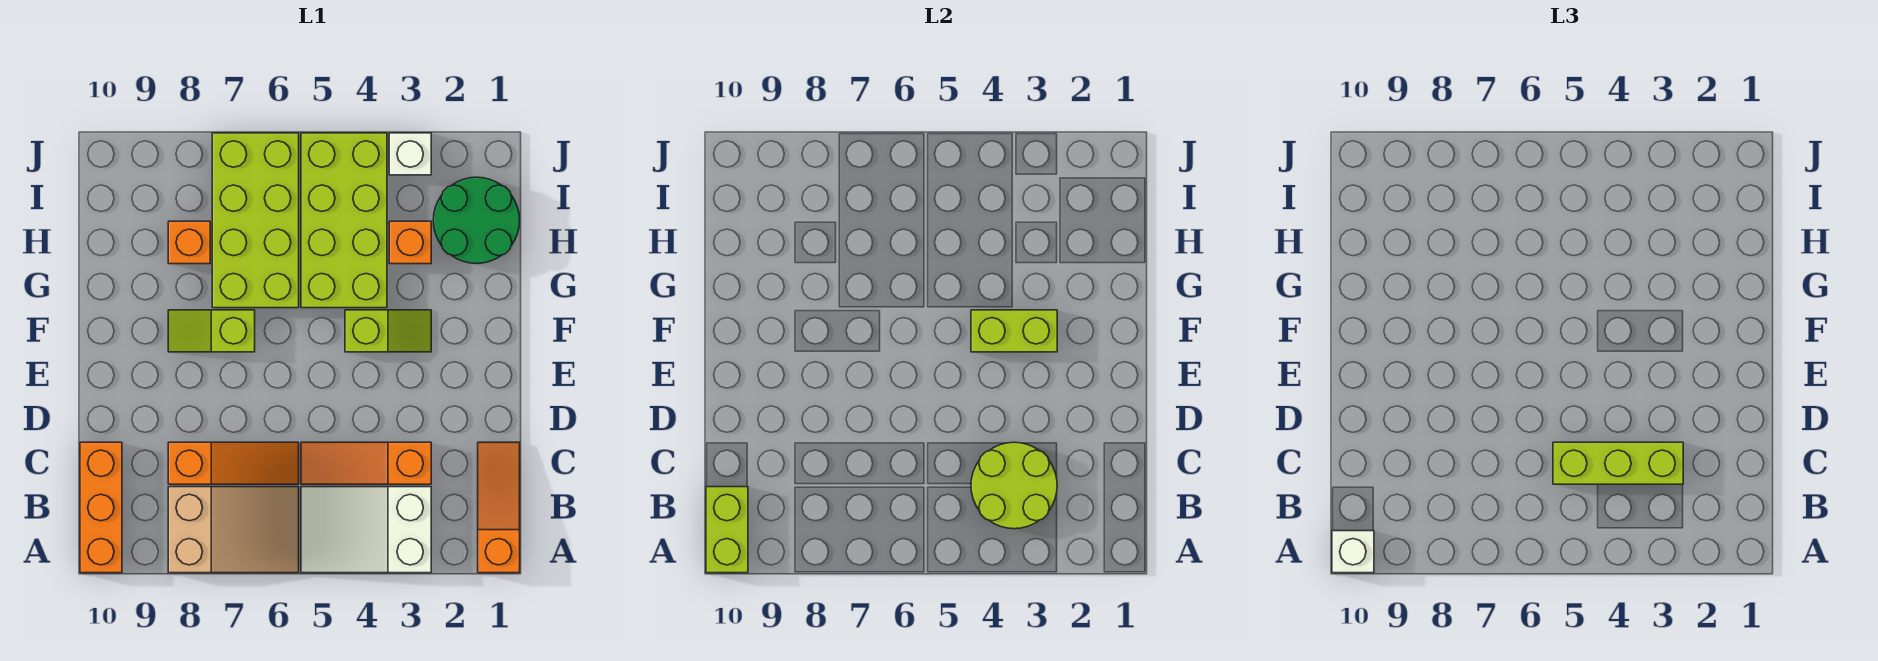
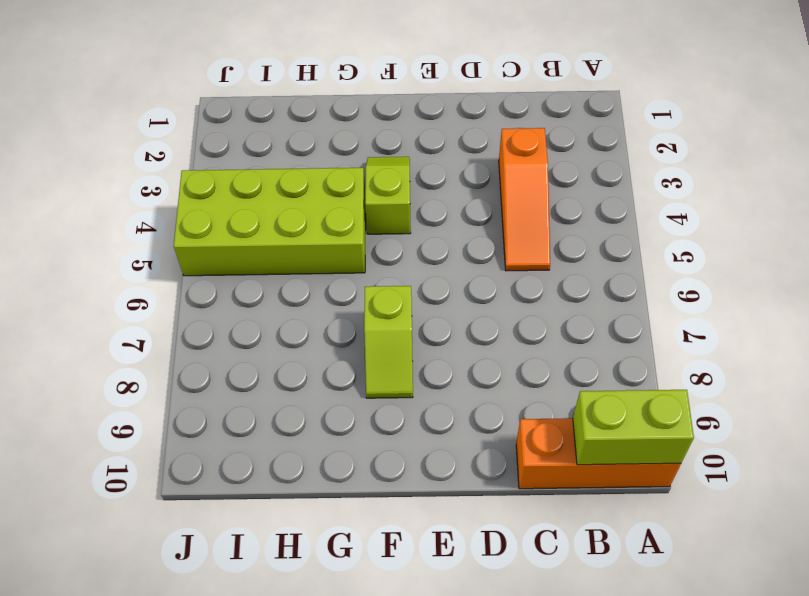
none -> orange 1x3 slope [478,442,520,573]
none -> white 2x3 slope [301,487,431,573]
none -> tan 2x3 slope [168,487,299,573]

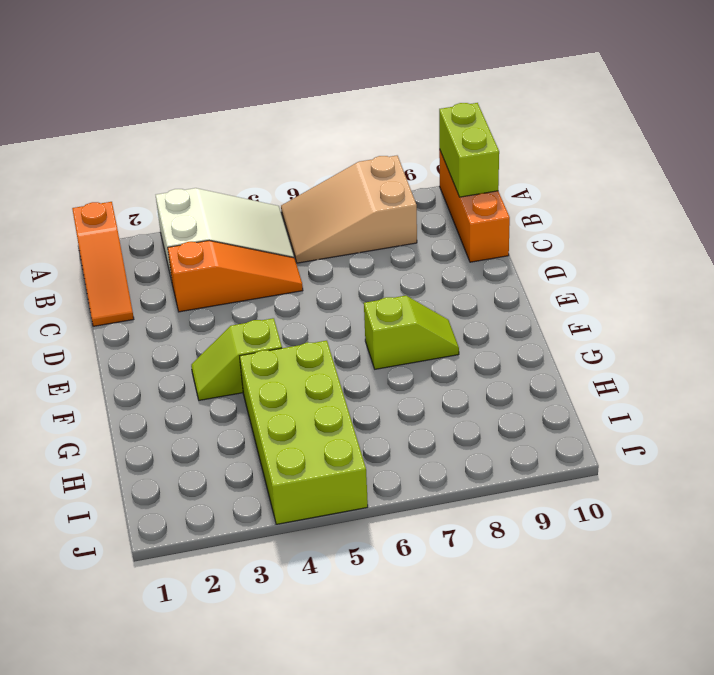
none -> orange 1x3 slope [168,442,299,484]
none -> lime 2x4 brick [212,133,299,308]
none -> green 2x2 round brick [433,177,520,264]

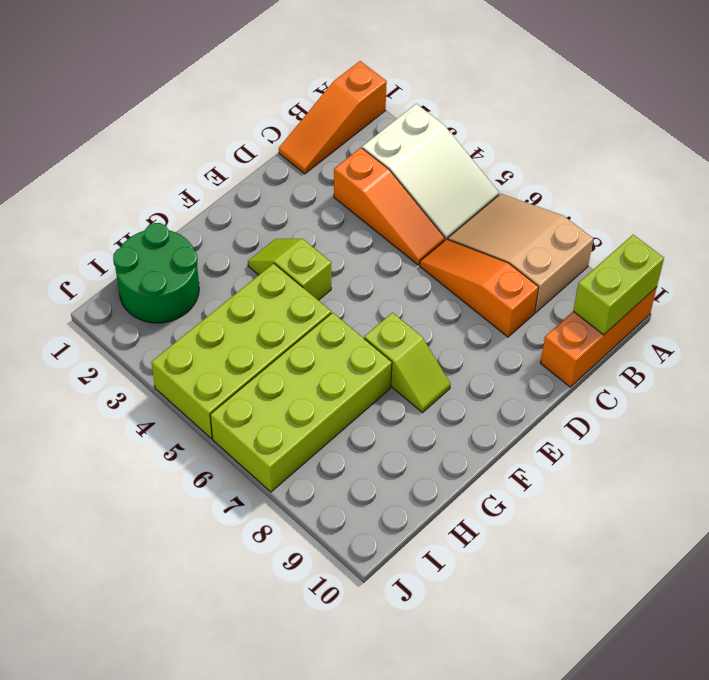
none -> orange 1x1 brick [389,221,431,264]
none -> orange 1x1 brick [168,221,210,264]
none -> white 1x1 brick [389,133,431,175]

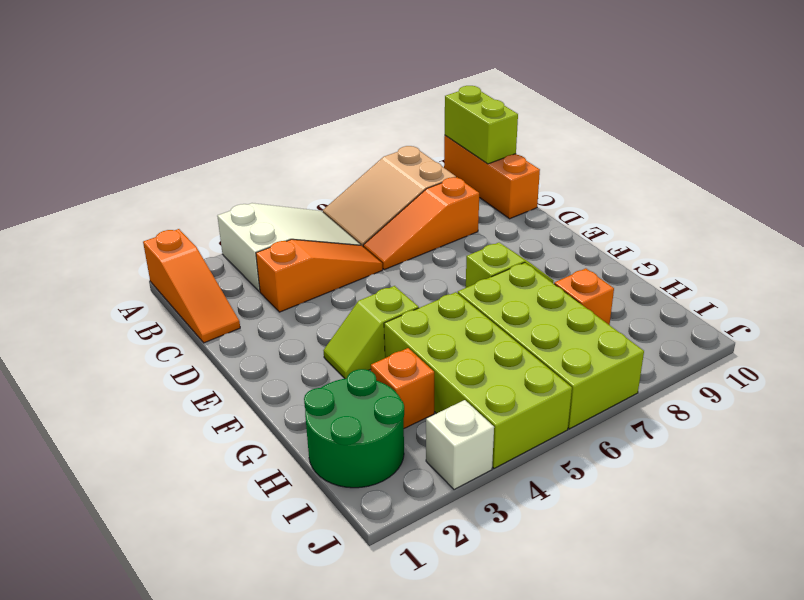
none -> lime 2x2 round brick [971,442,1057,529]
none -> lime 1x2 brick [971,310,1057,352]
none -> white 1x1 brick [1332,531,1374,573]

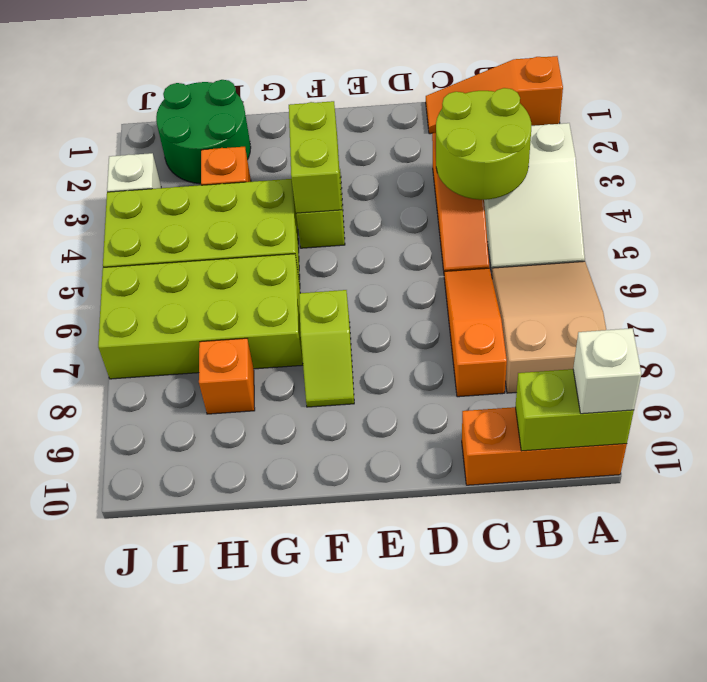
none -> lime 1x3 brick [1553,442,1683,484]

